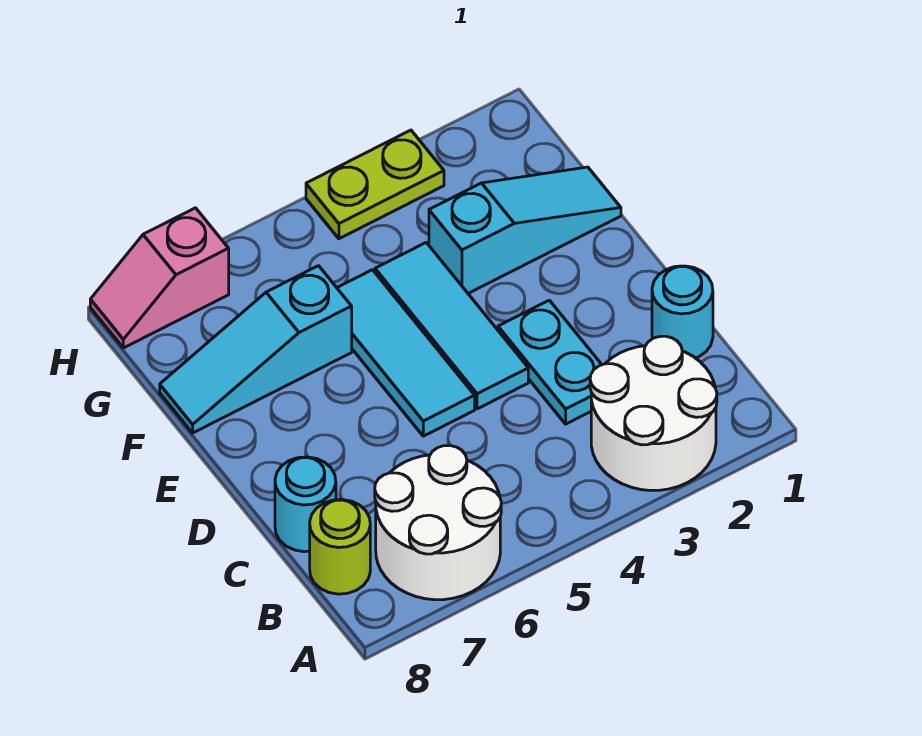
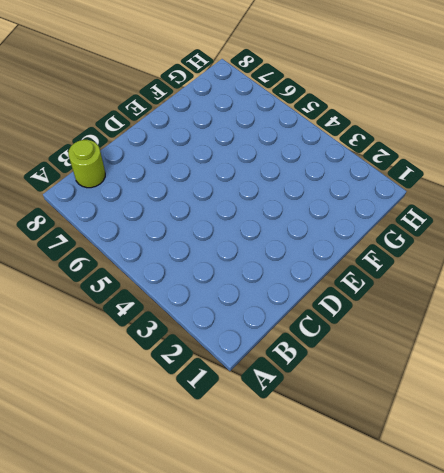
none -> white 2x2 round brick [590,336,717,490]
none -> white 2x2 round brick [375,446,501,600]
none -> cyan 1x1 round brick [652,266,713,358]

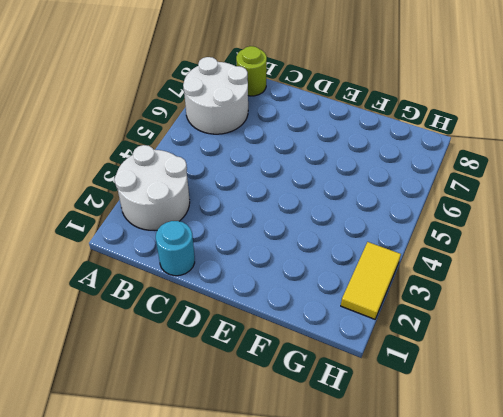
yellow 1x2 tile [341,242,401,319] -> lime 1x2 plate [306,130,444,239]
none -> cyan 1x2 plate [498,300,602,424]
none -> cyan 1x1 round brick [275,457,336,552]
none -> cyan 1x3 tile [375,243,528,409]

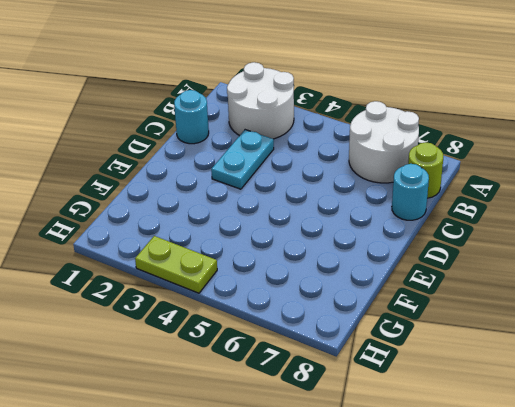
none -> cyan 1x3 tile [375,243,528,409]
none -> cyan 1x3 tile [337,270,475,436]
none -> cyan 1x3 slope [429,167,621,293]

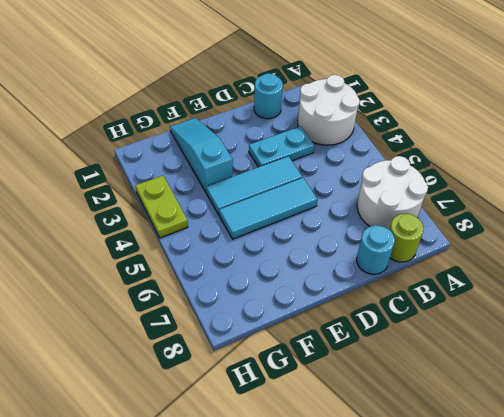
none -> cyan 1x3 slope [160,266,352,433]
none -> pink 1x2 slope [90,208,229,348]

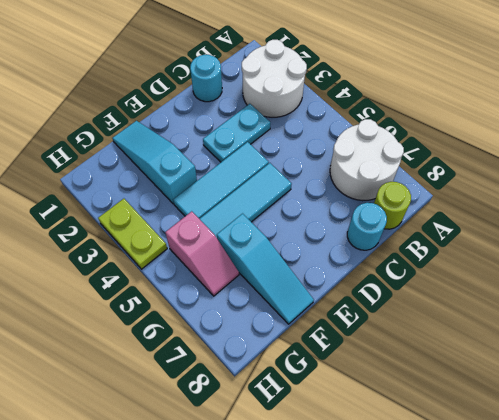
pink 1x2 slope [165,211,239,296] -> pink 1x2 slope moved to [90,208,229,348]

